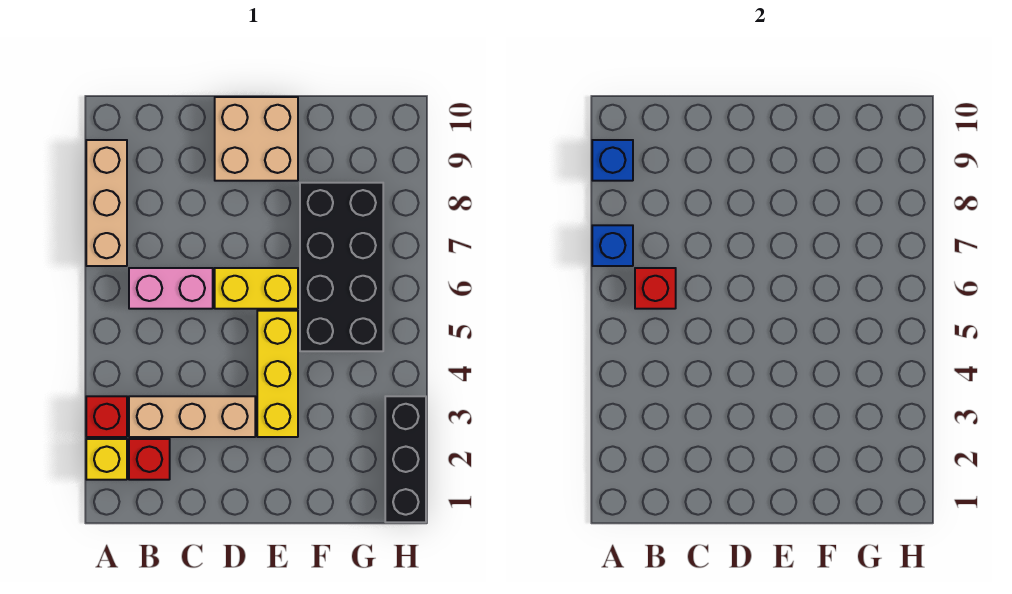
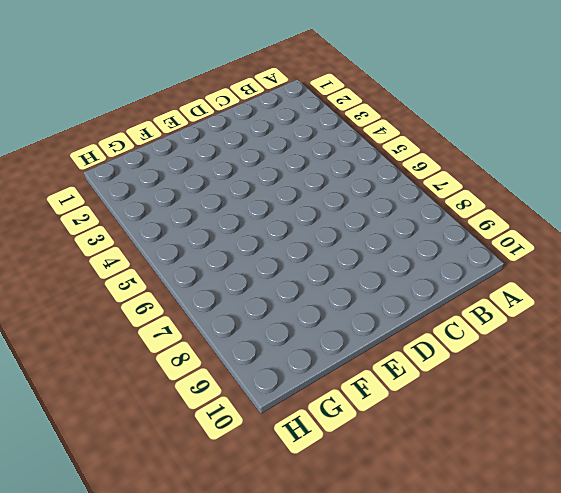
none -> yellow 1x1 brick [86,439,127,480]
none -> red 1x1 brick [86,396,127,437]
none -> tan 1x3 brick [86,140,127,266]

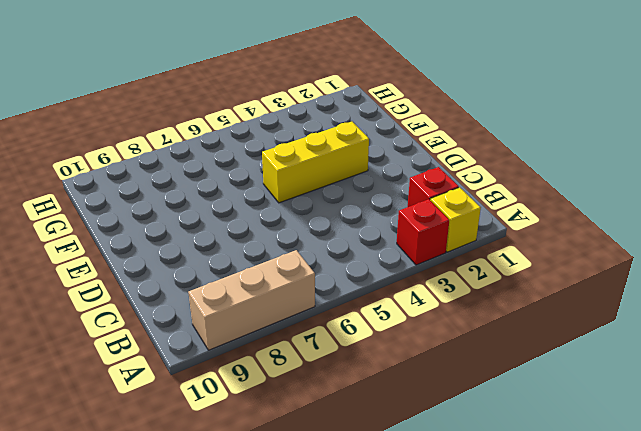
none -> tan 1x3 brick [129,396,255,437]
none -> pink 1x2 brick [129,268,213,309]
none -> yellow 1x2 brick [215,268,298,309]

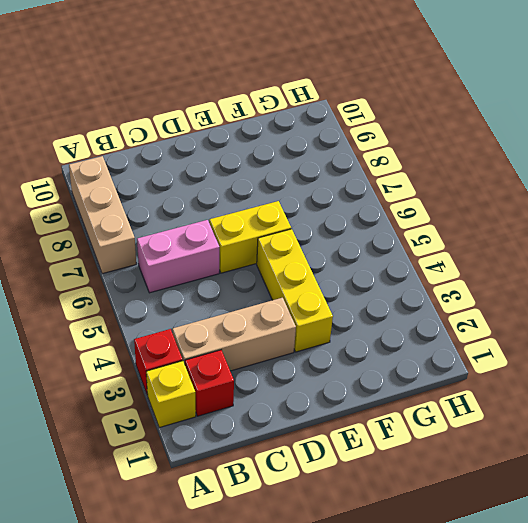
none -> tan 2x2 brick [215,97,298,181]
none -> black 2x4 brick [300,183,383,351]
none -> black 1x3 brick [385,396,426,522]

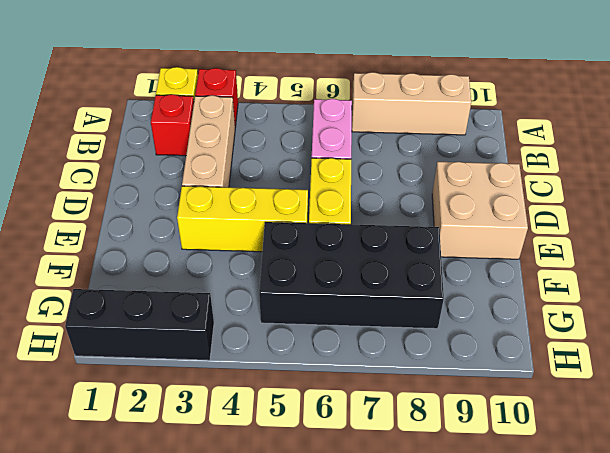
none -> blue 1x1 brick [592,225,633,266]
none -> blue 1x1 brick [592,140,633,181]
none -> red 1x1 brick [635,268,676,309]

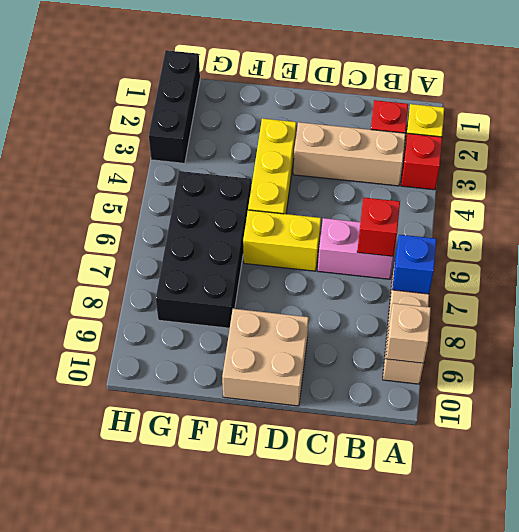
tan 1x1 brick [386,303,431,363] -> blue 1x1 brick [592,140,633,181]

